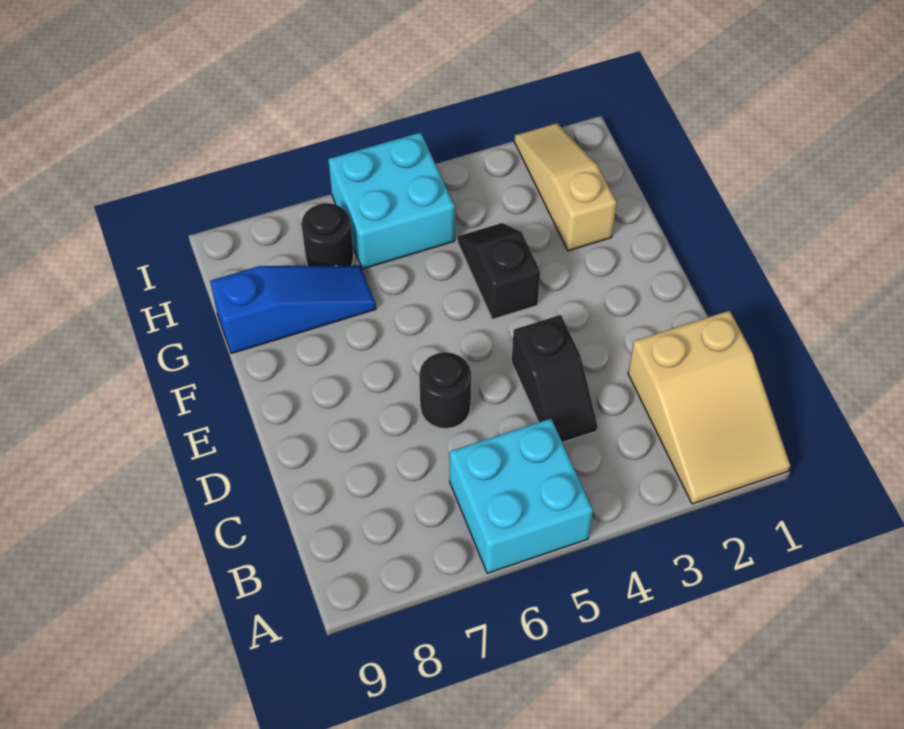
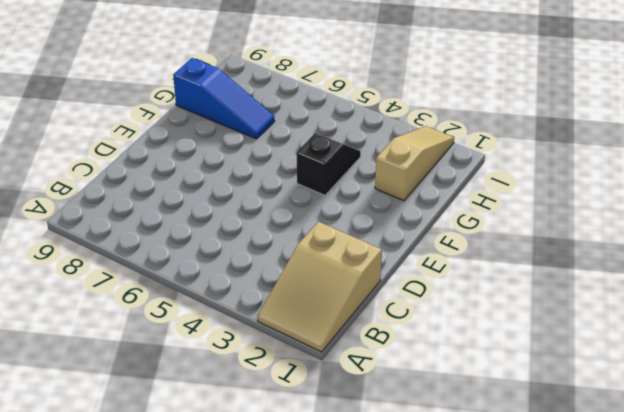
none -> cyan 2x2 brick [450,419,593,573]
none -> black 1x2 slope [512,315,597,442]

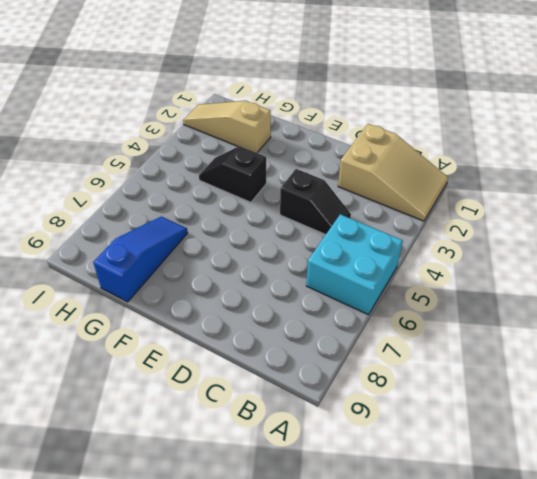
none -> black 1x1 round brick [419,352,471,429]
none -> cyan 2x2 brick [328,132,455,269]

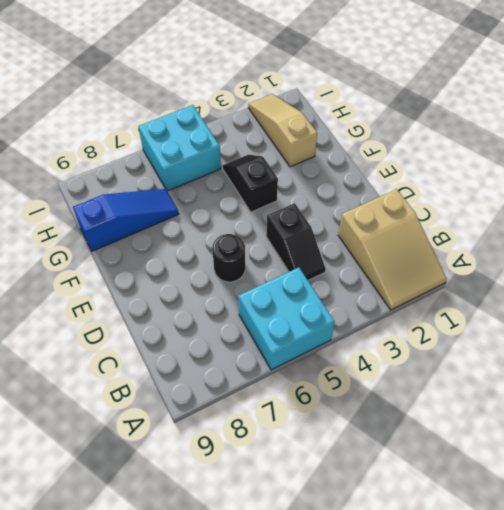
none -> black 1x1 round brick [301,203,354,266]

